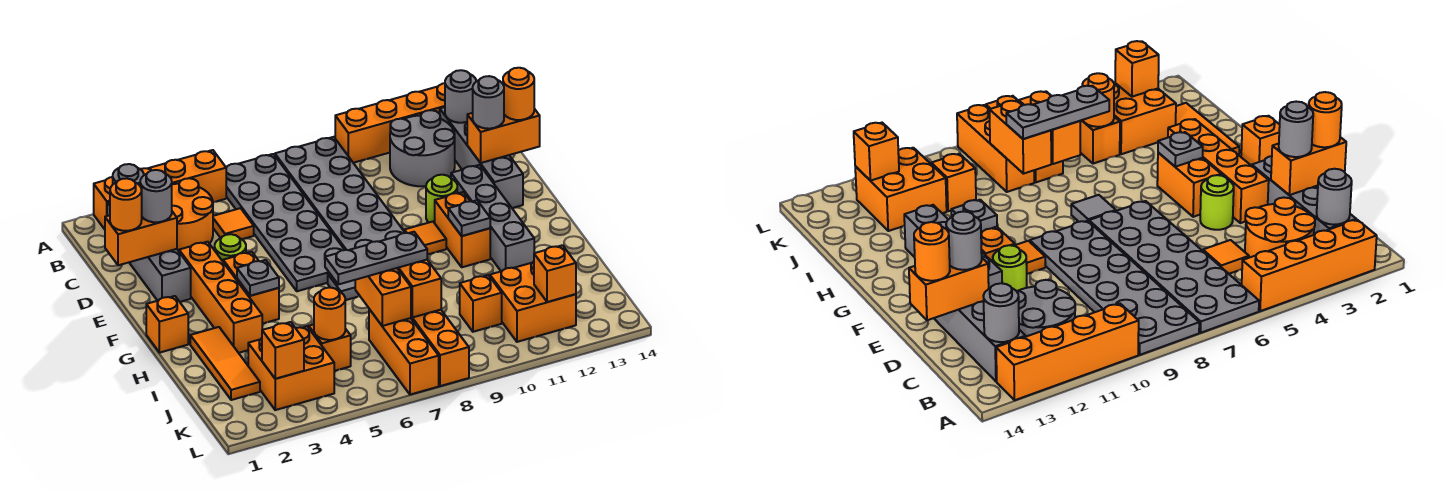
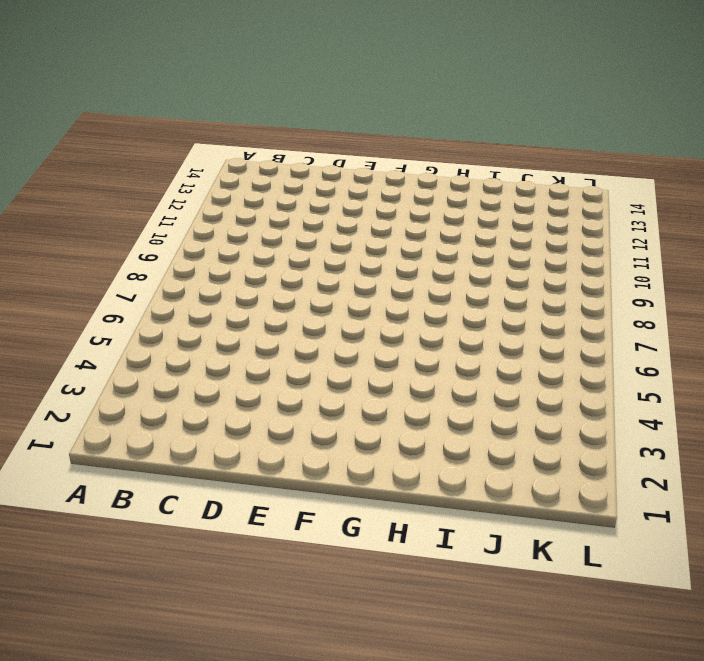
none -> orange 1x4 brick [94,150,226,229]
none -> grey 2x6 plate [226,154,344,291]
none -> grey 2x6 plate [275,137,405,250]
none -> orange 1x4 brick [335,83,445,163]

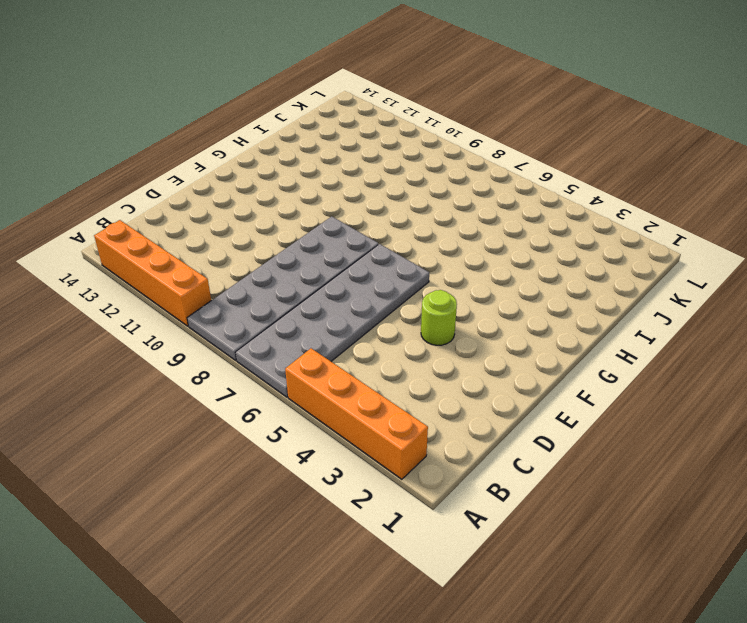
none -> grey 1x4 brick [107,202,191,302]
none -> orange 2x2 round brick [172,178,213,251]
none -> grey 2x2 round brick [390,110,455,186]
none -> grey 1x4 brick [440,107,523,208]

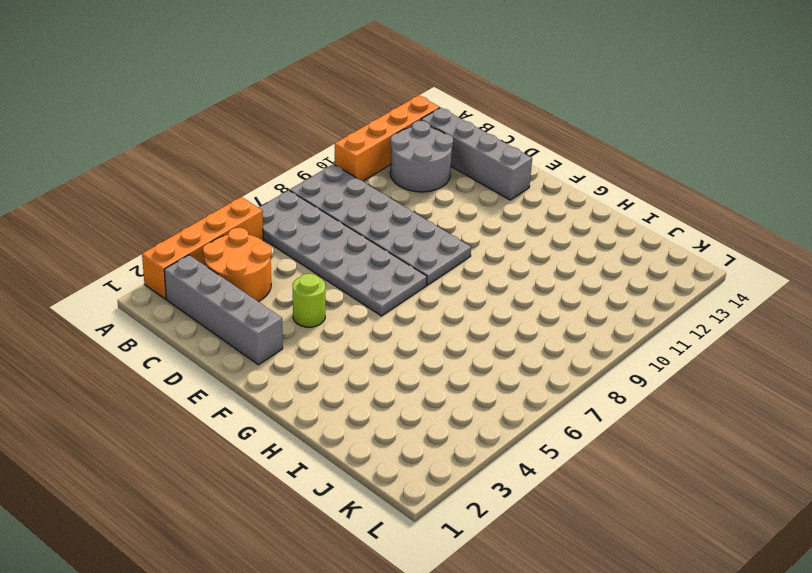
none -> orange 1x1 tile [213,208,254,239]
none -> orange 1x4 brick [179,242,262,353]
none -> lime 1x1 round brick [426,175,457,223]
none -> grey 1x4 brick [451,165,534,271]

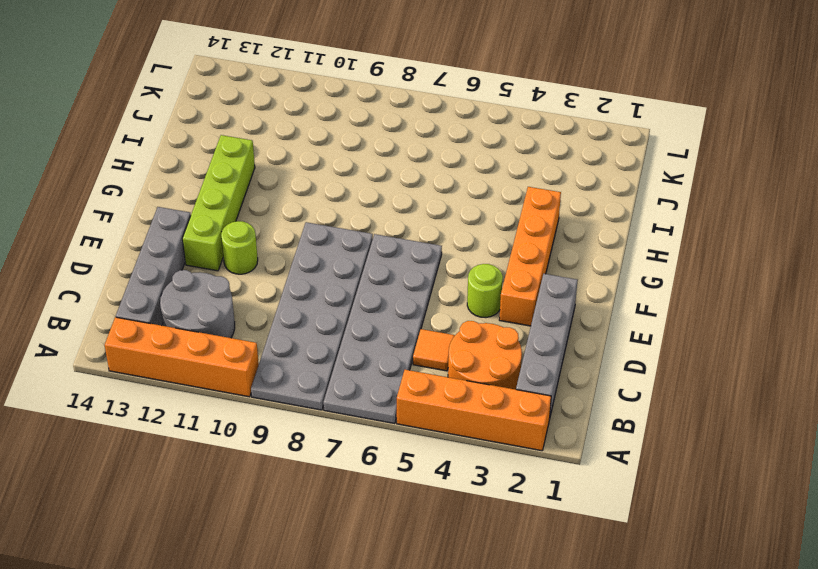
lime 1x4 brick [182,135,255,271] -> grey 1x4 brick [451,165,534,271]
none -> orange 1x2 brick [223,252,279,324]
none -> orange 1x1 tile [404,222,446,255]
none -> orange 1x2 brick [435,192,490,267]
none -> orange 1x1 brick [146,296,188,353]

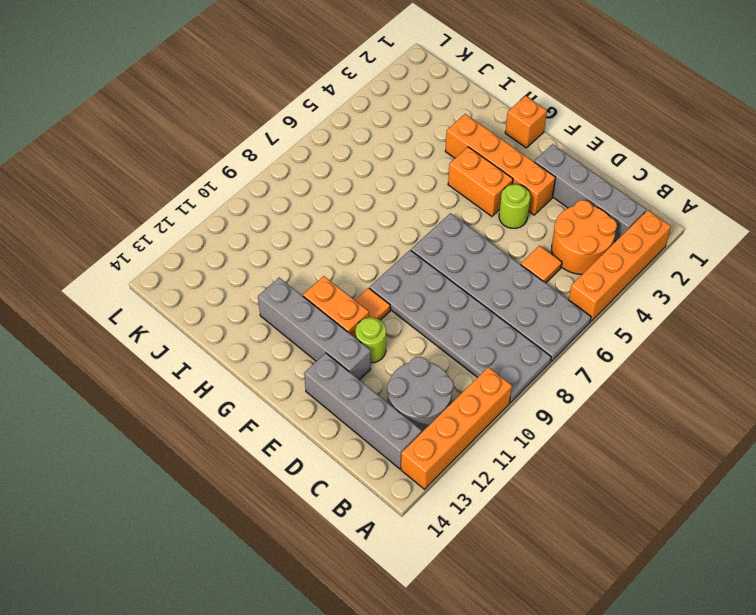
none -> grey 1x1 tile [328,273,360,300]
none -> orange 1x3 tile [190,327,260,400]
none -> orange 2x2 brick [248,326,334,410]
none -> orange 1x1 brick [309,324,351,371]

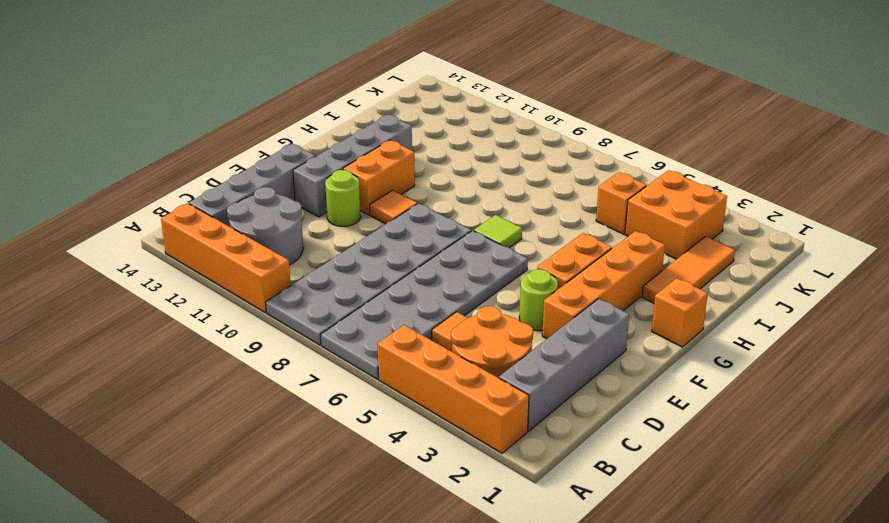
lime 1x1 tile [474,215,522,248] -> grey 1x1 tile [328,273,360,300]
none -> orange 1x3 brick [369,309,439,395]
none -> orange 1x3 brick [411,310,469,386]
none -> orange 1x1 brick [460,275,502,332]
none -> orange 2x2 brick [490,262,576,342]

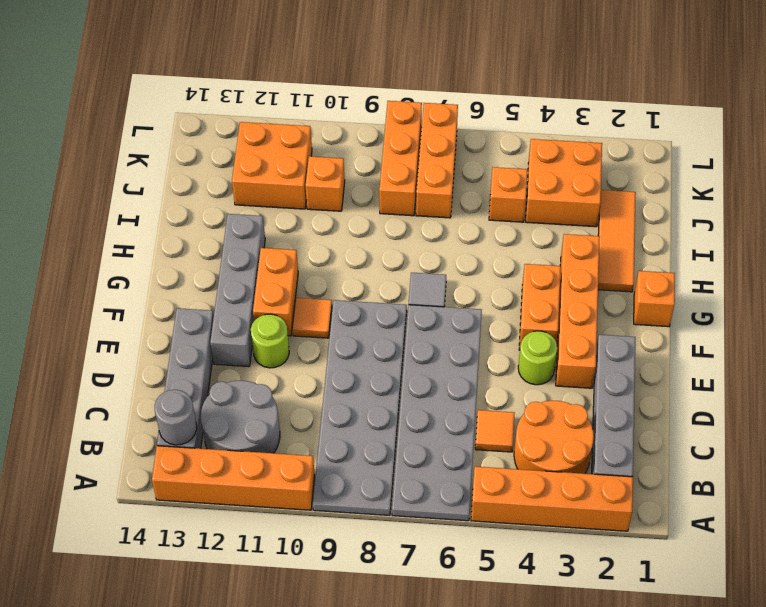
none -> grey 1x1 round brick [113,164,144,185]
none -> orange 1x2 brick [105,212,177,265]
none -> orange 1x2 brick [467,109,540,163]
none -> grey 1x1 plate [237,260,279,296]

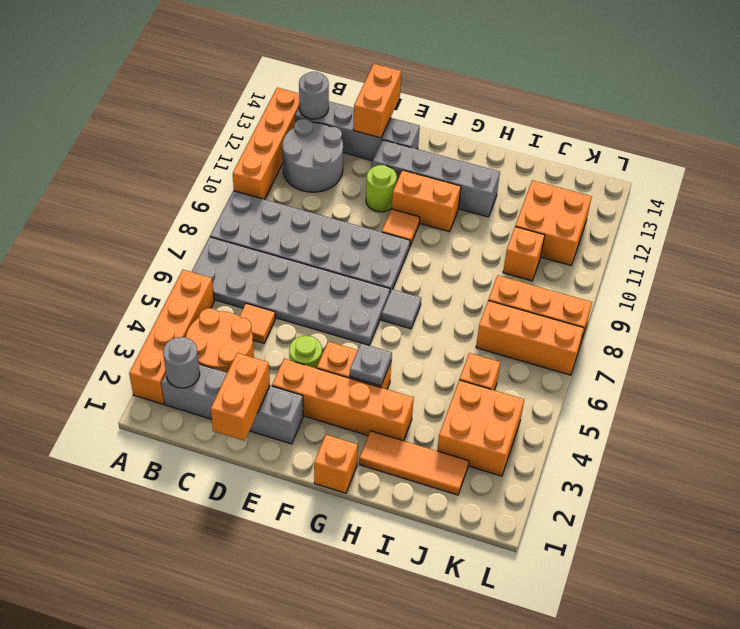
none -> grey 1x1 plate [448,200,490,236]
none -> orange 1x2 brick [355,268,411,326]
none -> orange 1x2 brick [397,260,441,317]
none -> orange 1x1 round brick [314,288,345,340]

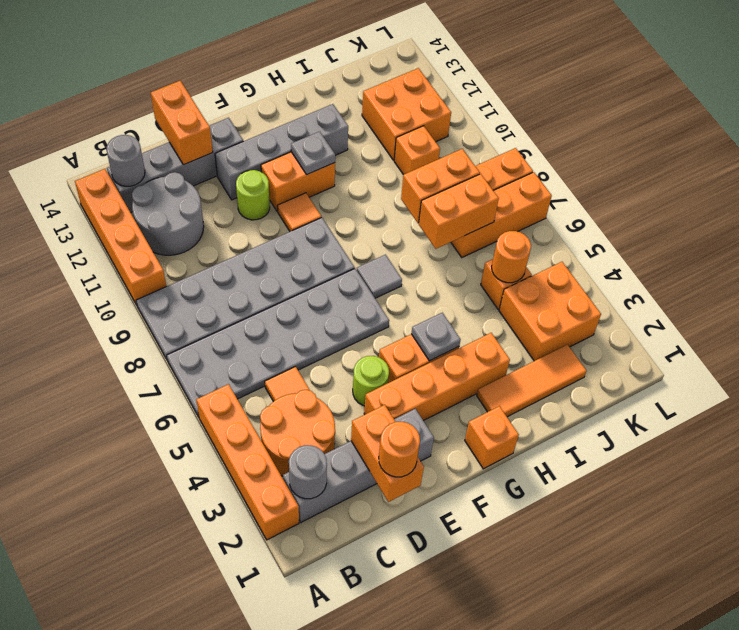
none -> orange 1x1 brick [262,322,304,379]
none -> orange 1x1 brick [534,245,576,302]
none -> grey 1x1 round brick [140,170,172,222]
none -> grey 1x1 round brick [473,76,504,129]

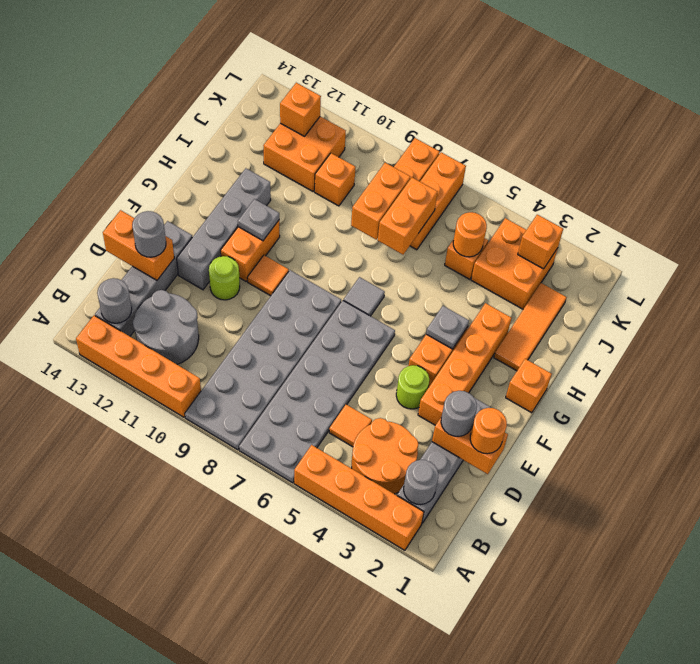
none -> orange 1x1 round brick [503,68,534,120]
none -> grey 1x3 plate [325,232,427,284]

